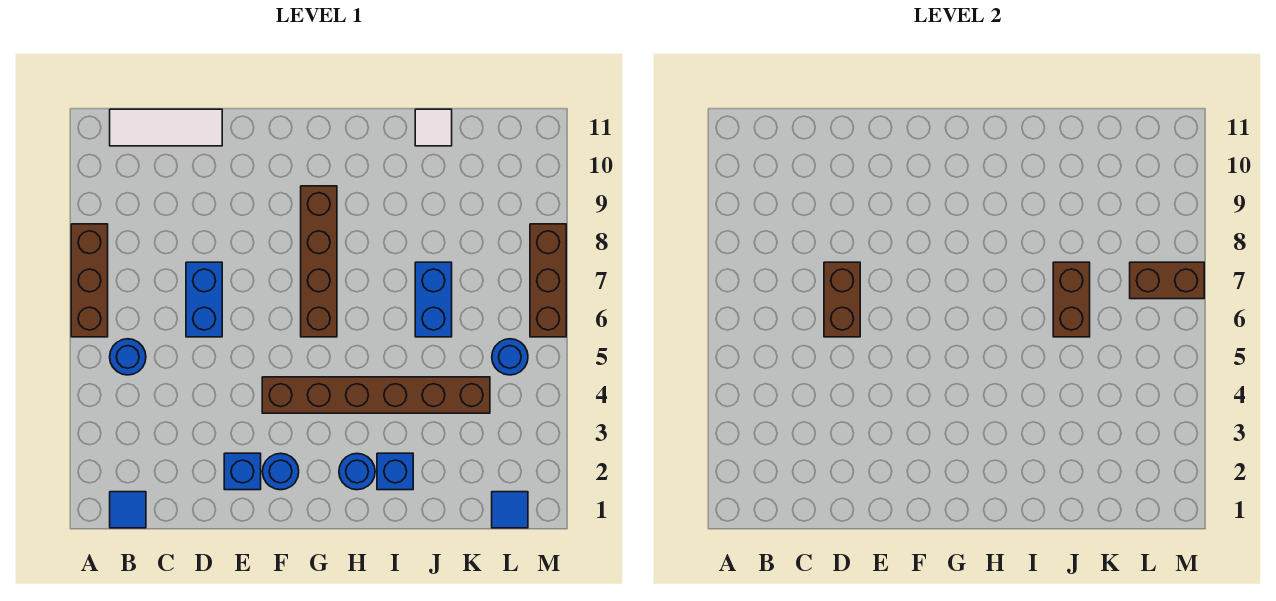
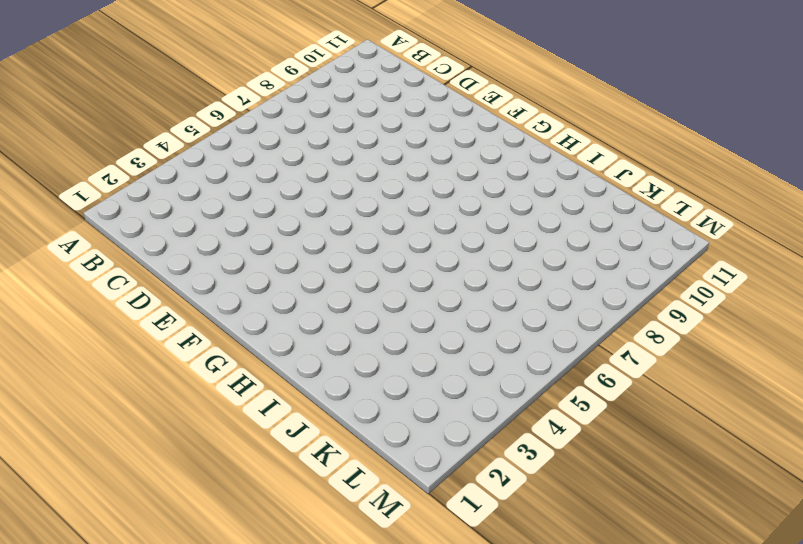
none -> brown 1x3 brick [71,224,108,337]
none -> blue 1x1 tile [110,492,146,528]
none -> blue 1x1 round brick [110,339,146,375]

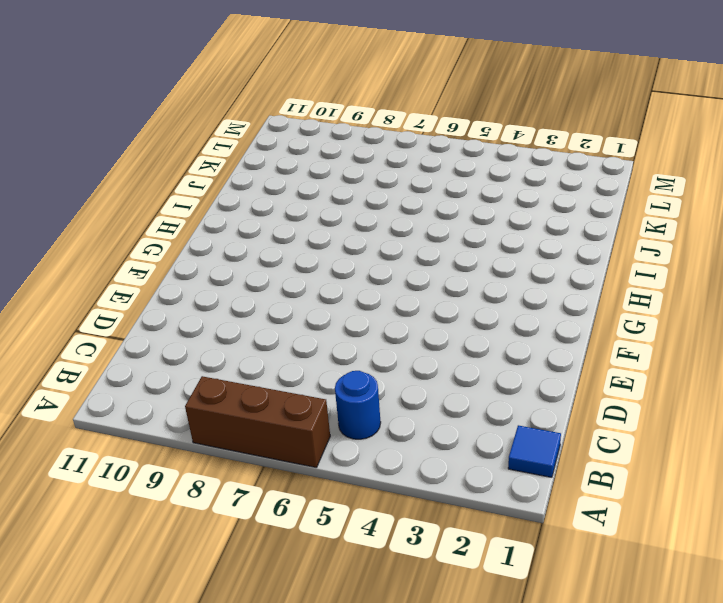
none -> white 1x3 tile [110,109,222,146]
none -> blue 1x2 brick [186,262,222,337]
none -> blue 1x1 brick [224,453,261,490]

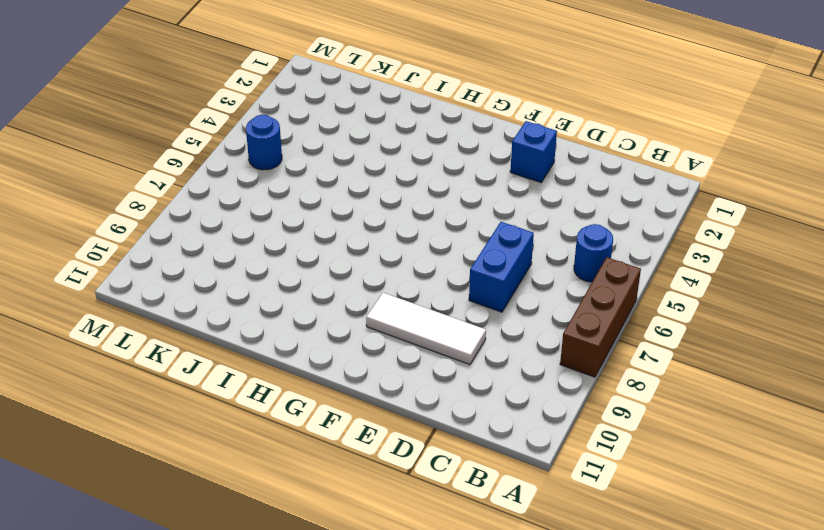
white 1x3 tile [366,293,486,365] -> white 1x3 tile moved to [110,109,222,146]
none -> blue 1x1 tile [110,492,146,528]
none -> blue 1x1 round brick [262,453,299,490]
none -> brown 1x6 brick [262,377,490,413]

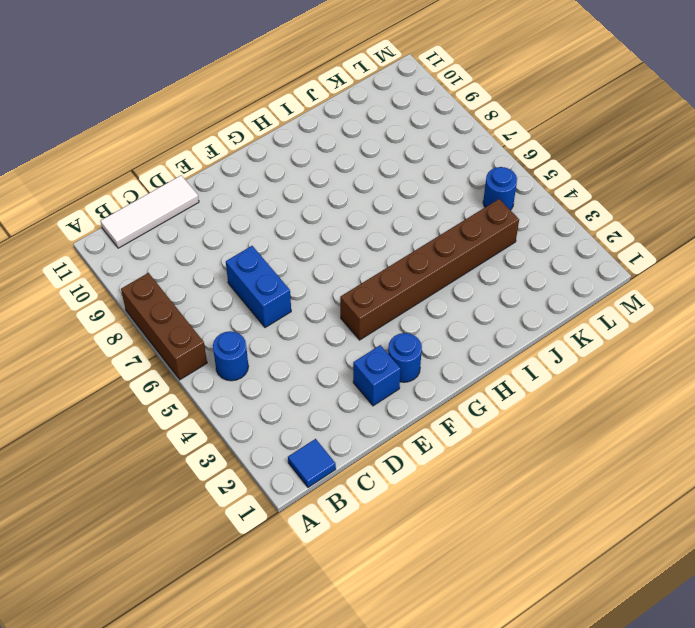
none -> brown 1x4 brick [301,186,337,337]
none -> blue 1x1 round brick [339,453,375,490]
none -> blue 1x1 brick [377,453,413,490]

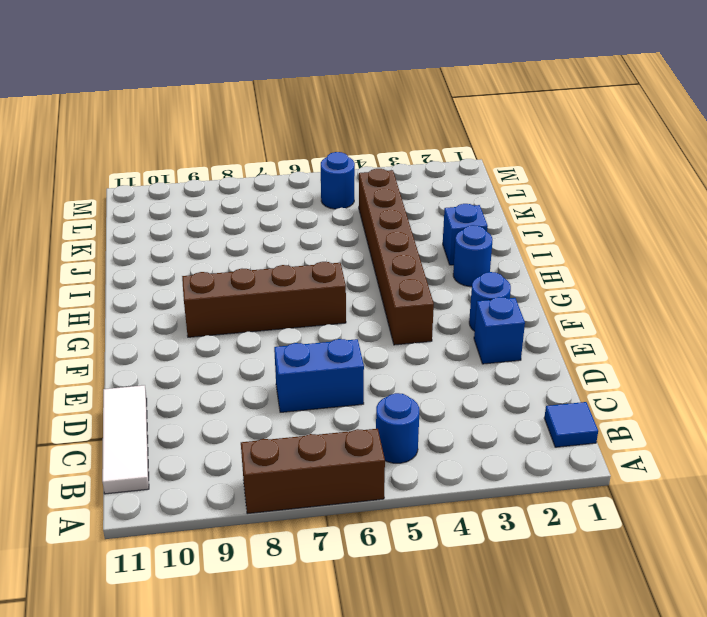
none -> blue 1x2 brick [415,262,452,337]
none -> white 1x1 tile [415,109,452,146]
none -> blue 1x1 tile [492,492,528,528]

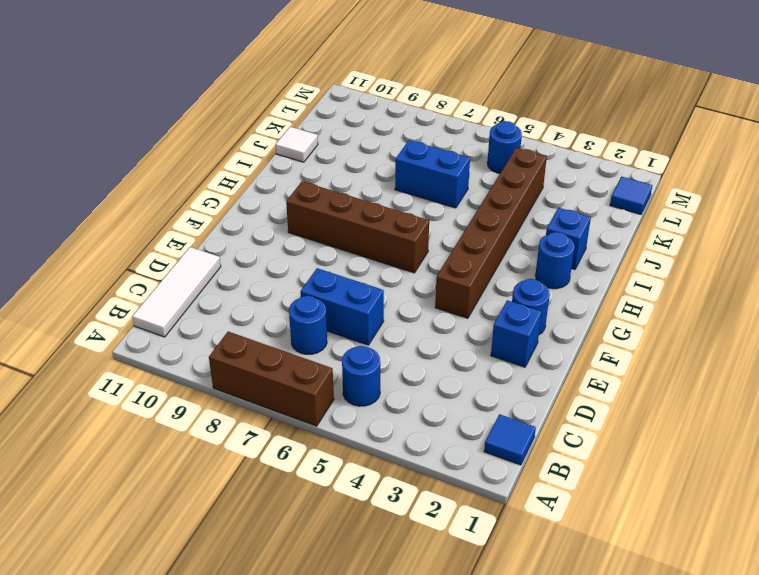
blue 1x1 round brick [289,296,327,354] -> none
none -> brown 1x3 brick [530,224,566,337]
none -> brown 1x2 brick [824,262,860,337]
none -> brown 1x2 brick [1053,262,1090,337]

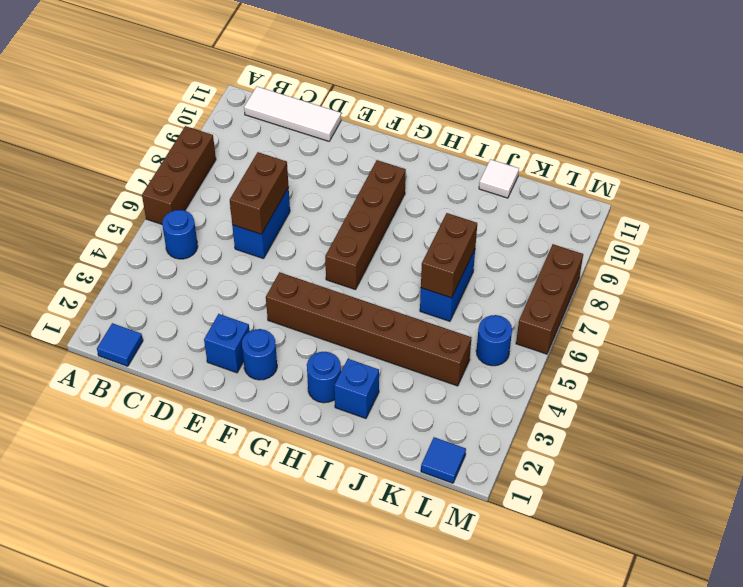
none -> brown 1x2 brick [1130,262,1204,299]

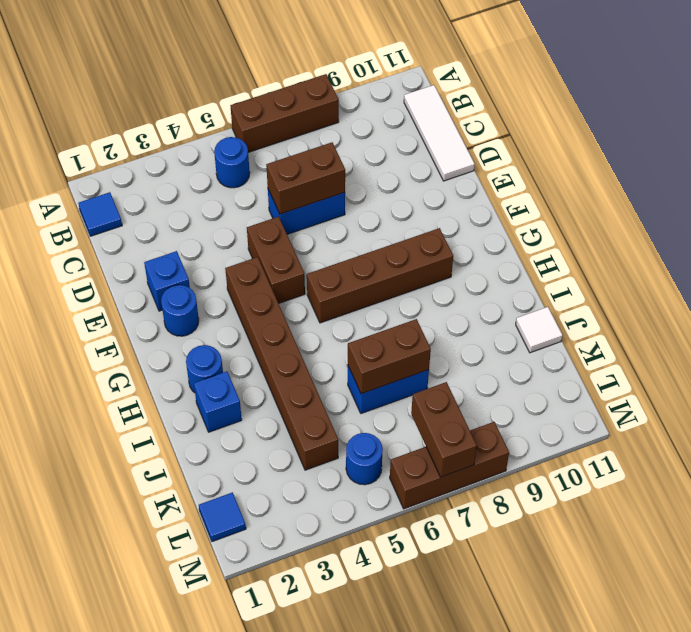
brown 1x2 brick [247,217,305,303] -> none

